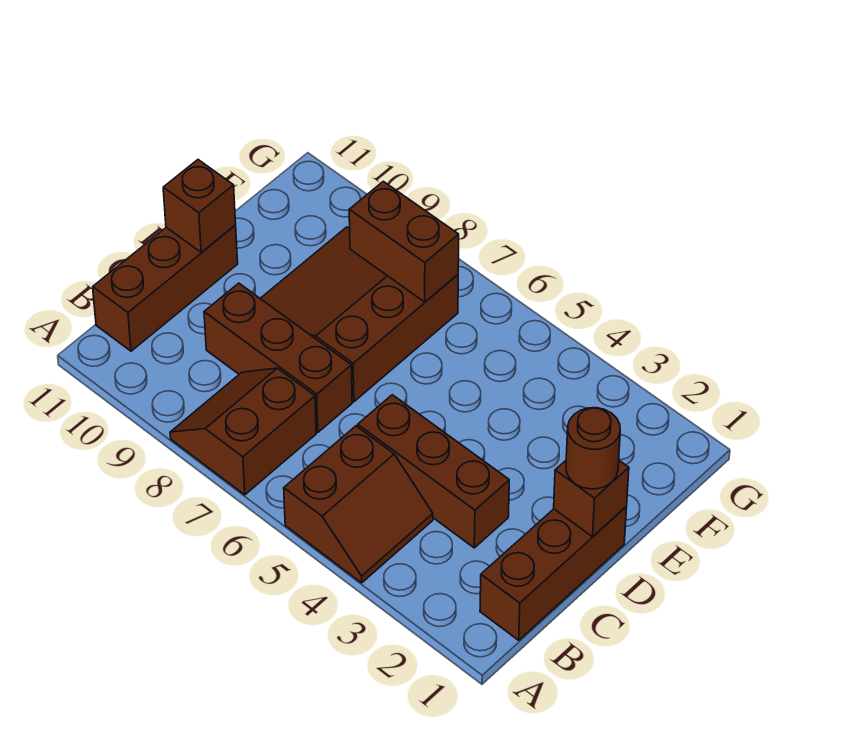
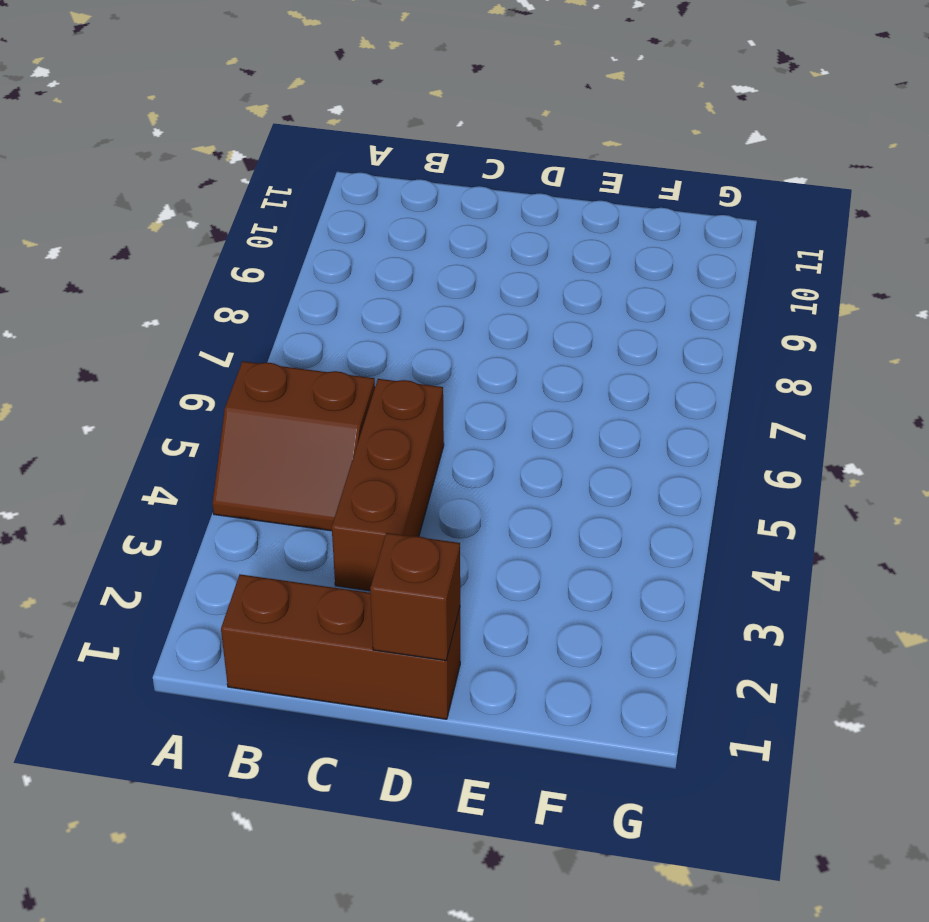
none -> brown 2x2 slope [170,368,316,495]
none -> brown 1x3 brick [93,225,238,351]

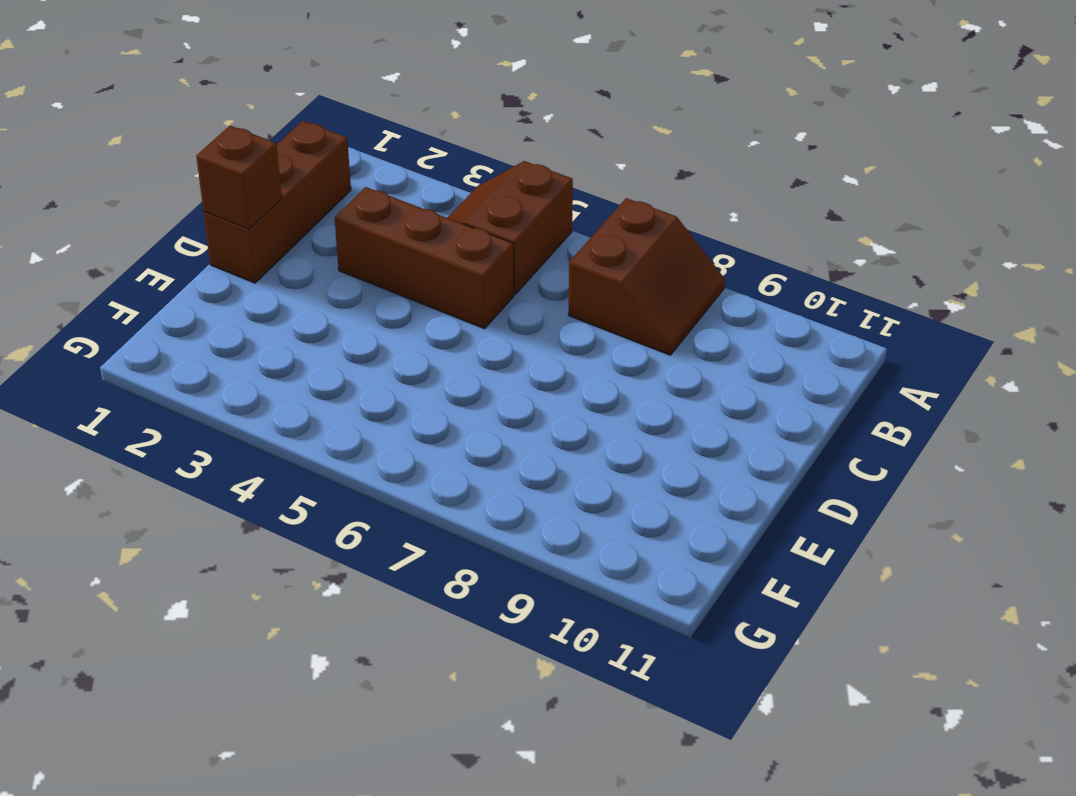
none -> brown 1x3 brick [93,225,238,351]
none -> brown 1x3 brick [204,283,352,432]

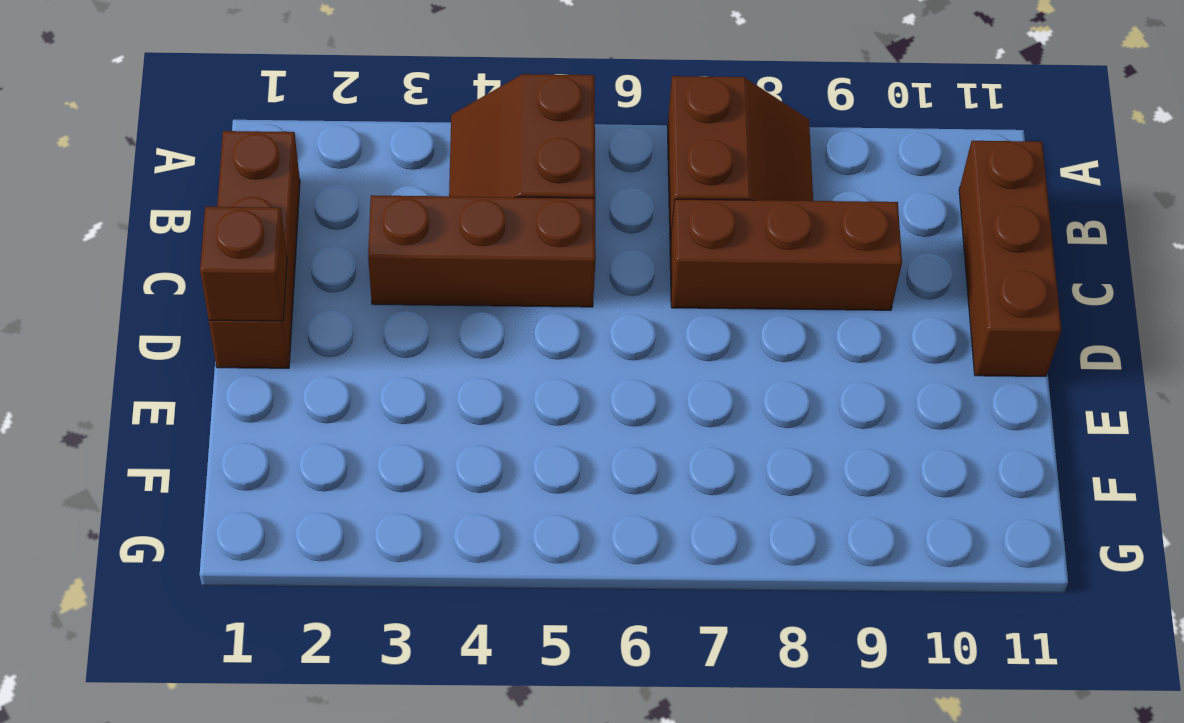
none -> brown 3x3 slope [260,227,458,402]
none -> brown 1x1 brick [163,160,236,253]

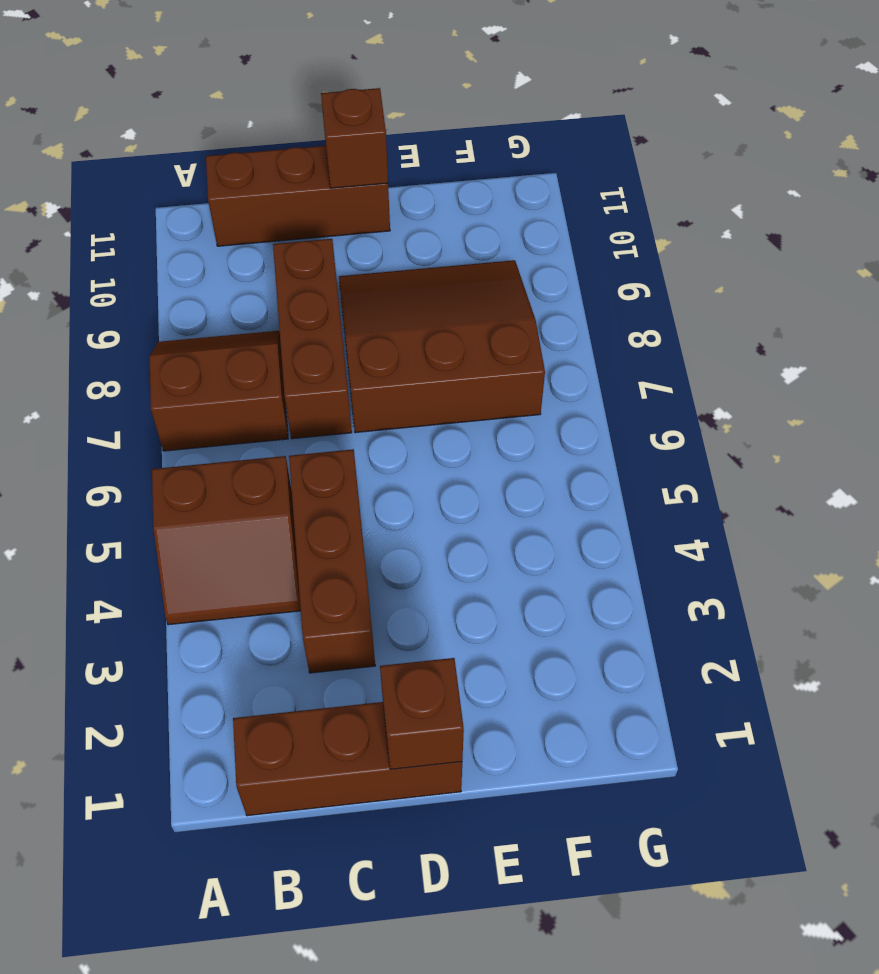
none -> brown 1x2 brick [349,181,459,302]
none -> brown 1x1 round brick [566,408,620,489]

